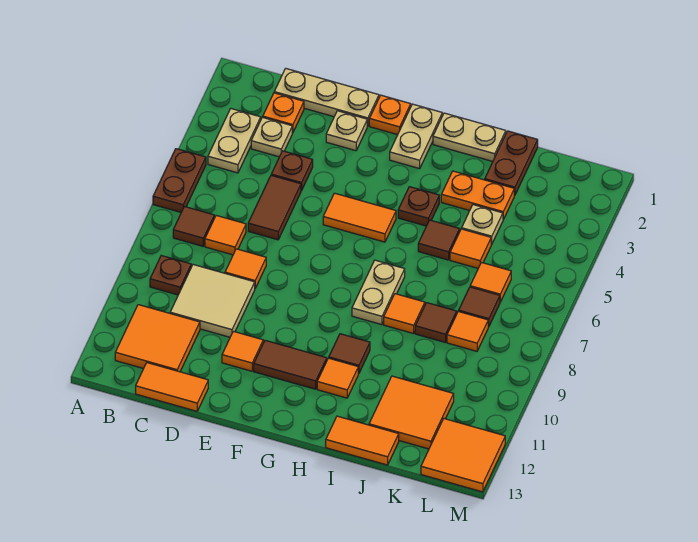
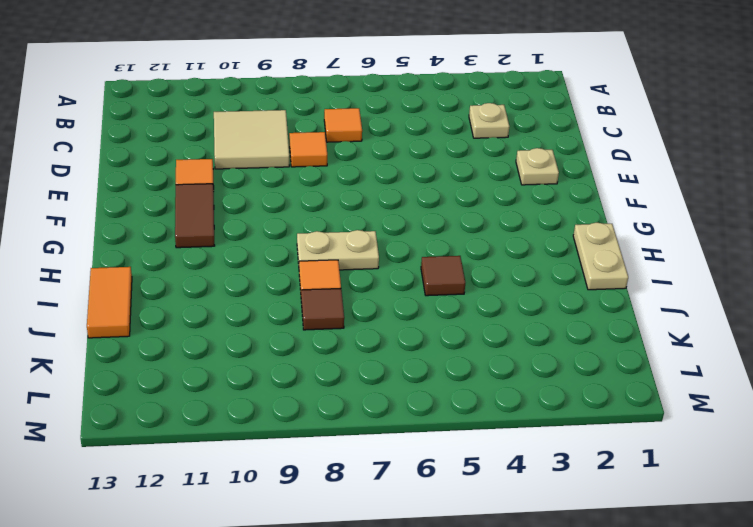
none -> brown 1x2 plate [153,149,206,212]
none -> tan 1x2 plate [208,109,261,173]
none -> brown 1x1 tile [173,207,214,246]
none -> brown 1x1 plate [150,256,191,295]

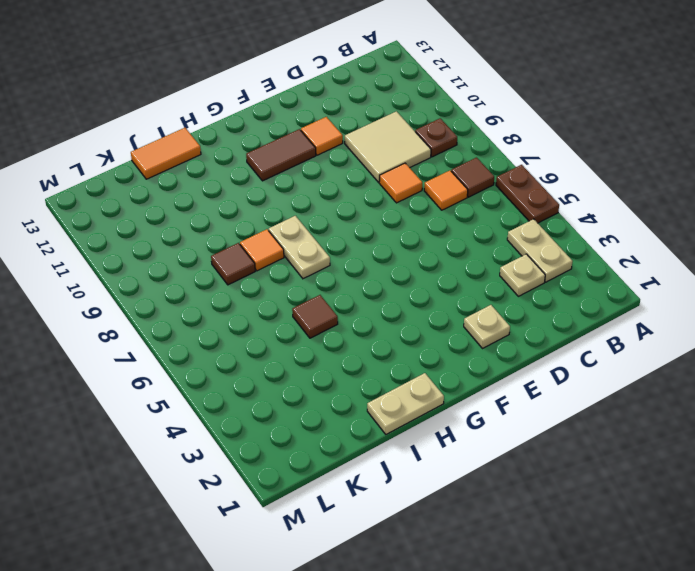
none -> orange 2x2 tile [115,305,200,372]
none -> tan 1x3 plate [274,68,379,126]
none -> orange 1x1 plate [263,93,304,133]
none -> orange 1x2 tile [136,363,208,411]

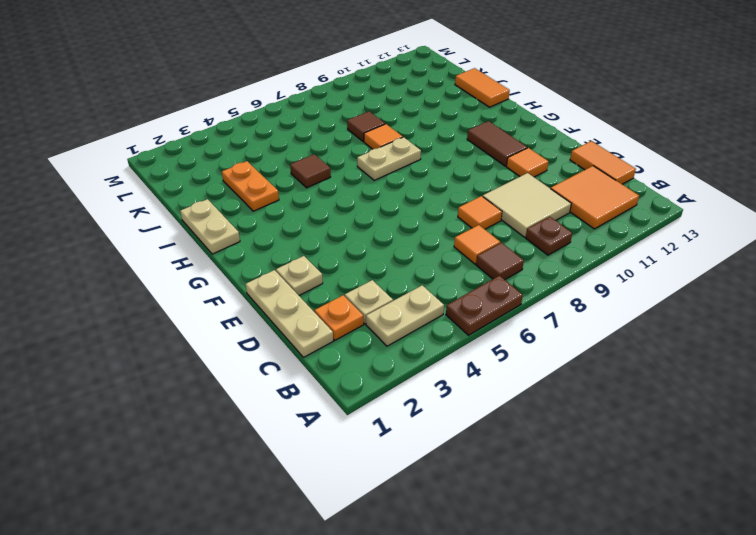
none -> brown 1x1 plate [271,151,313,191]
none -> brown 1x2 tile [248,175,301,240]
none -> orange 1x1 plate [369,95,411,135]
none -> orange 1x2 tile [323,193,396,242]

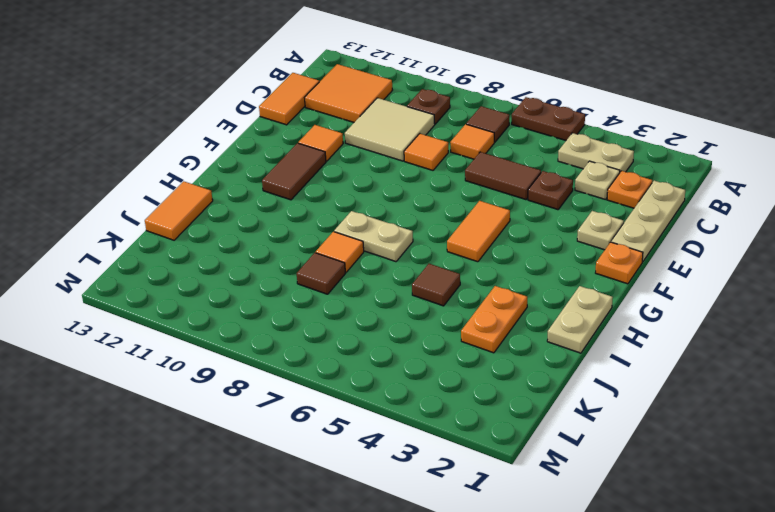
none -> tan 1x2 plate [390,104,442,169]
none -> brown 1x1 plate [398,187,439,226]
none -> brown 1x1 tile [329,334,370,374]
none -> orange 1x1 tile [317,358,358,398]

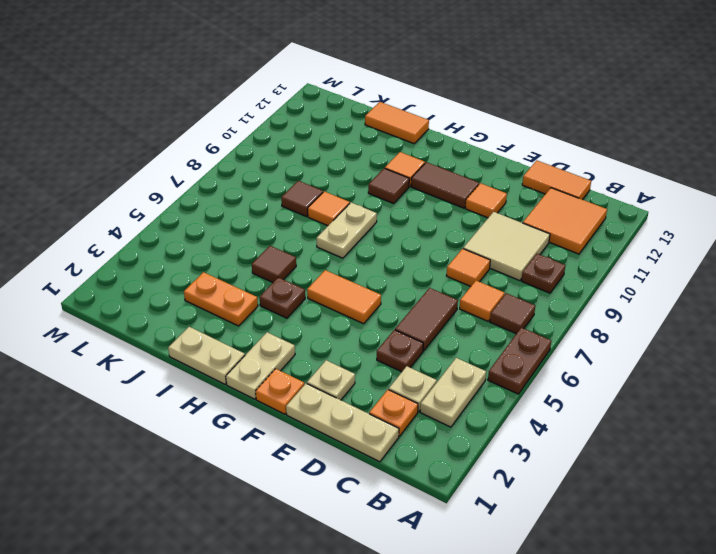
none -> brown 1x2 plate [485,131,538,195]
none -> tan 1x1 plate [462,205,503,244]
none -> orange 1x1 tile [450,229,491,268]
none -> orange 2x2 tile [369,376,454,449]

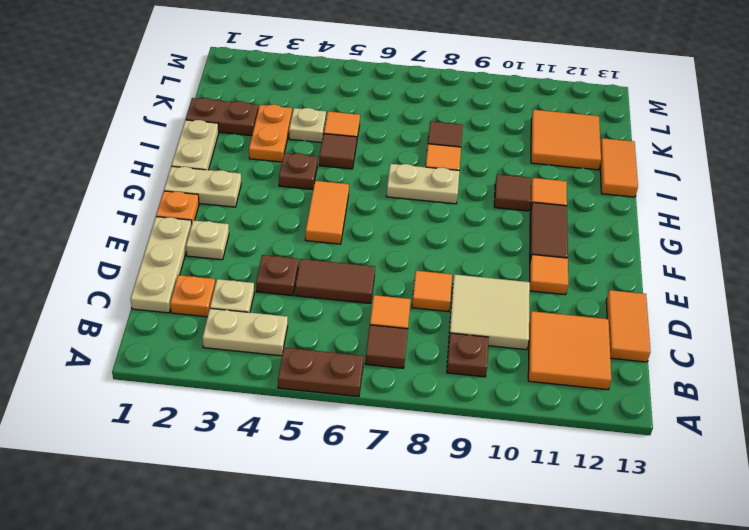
none -> orange 1x1 tile [470,263,511,302]
none -> brown 1x1 tile [459,287,500,327]
none -> orange 1x1 tile [447,311,488,351]
none -> orange 2x2 tile [421,419,505,492]

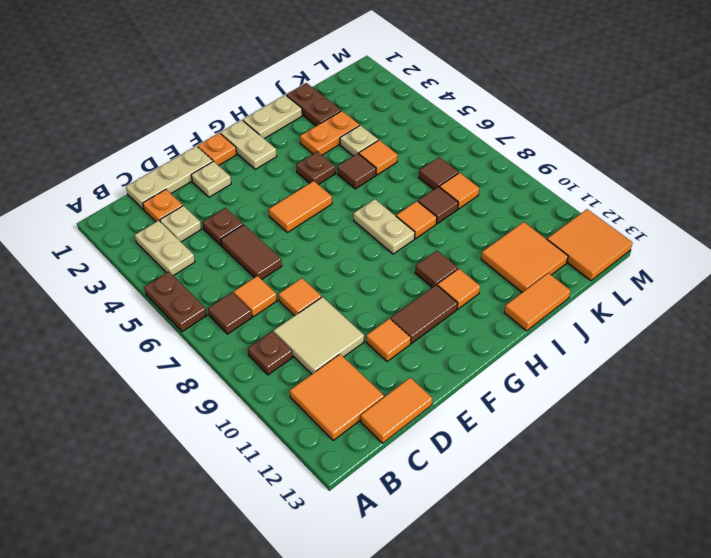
none -> orange 1x1 tile [470,263,511,302]

